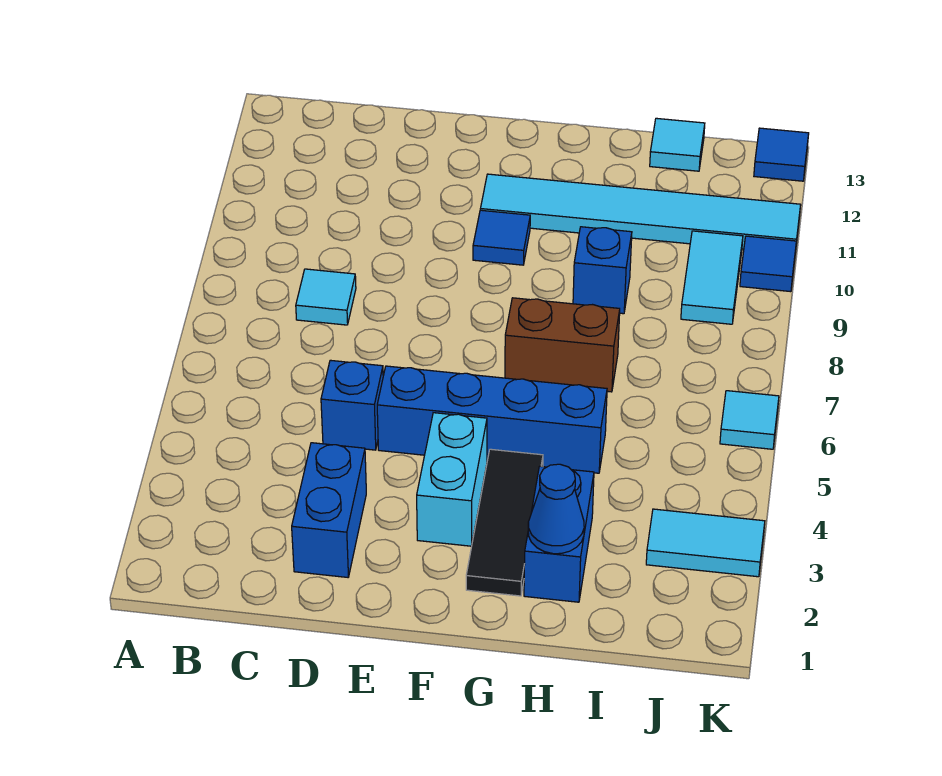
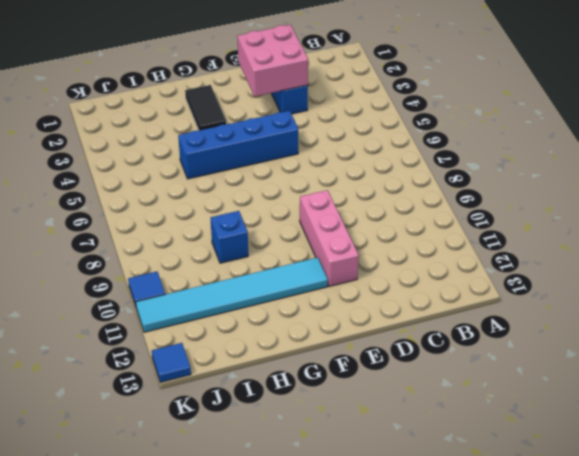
pink 2x2 brick [237,25,308,96] -> none
pink 1x3 brick [300,190,359,287] -> none
black 1x2 tile [185,85,226,130] -> black 1x3 tile [466,449,543,596]
none -> cyan 1x1 tile [296,269,356,325]
none -> blue 1x1 brick [321,360,383,450]
none -> cyan 1x2 brick [417,413,487,546]

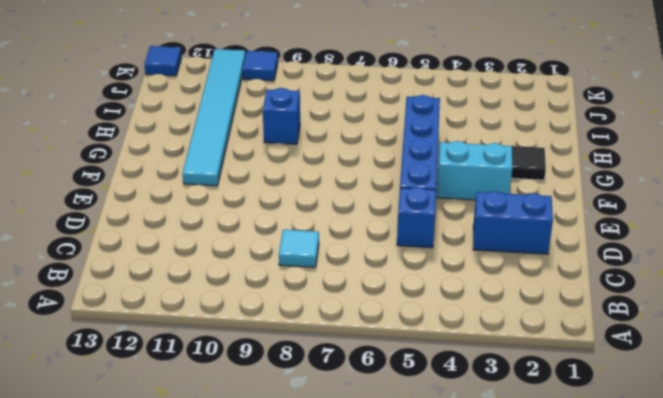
none -> blue 1x1 tile [473,210,530,265]
none -> brown 1x2 brick [505,298,620,392]
none -> blue 1x2 brick [524,466,594,602]

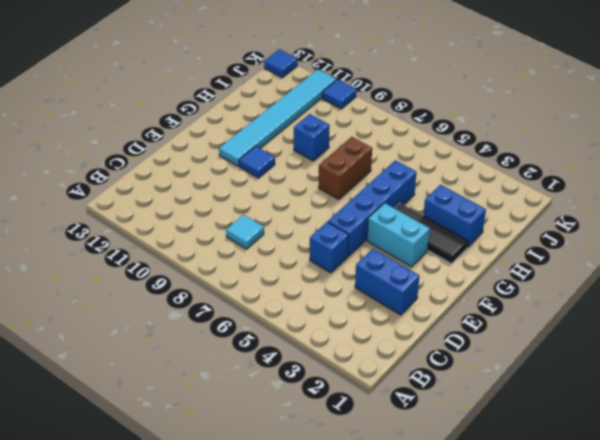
none -> cyan 1x1 tile [650,118,705,171]
none -> cyan 1x2 tile [646,509,765,577]
none -> cyan 1x2 tile [681,231,743,324]

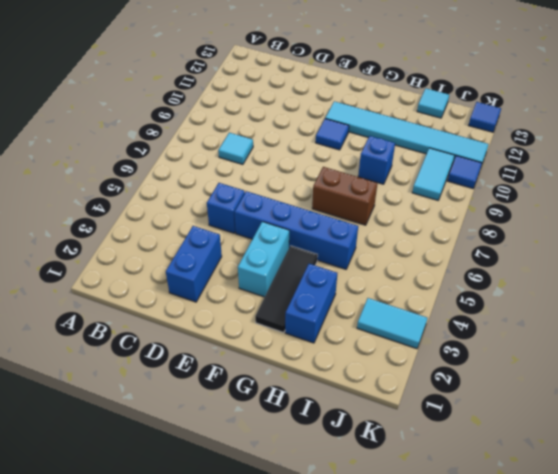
none -> cyan 1x1 tile [720,391,779,449]
none -> blue 1x1 cone [528,464,584,554]

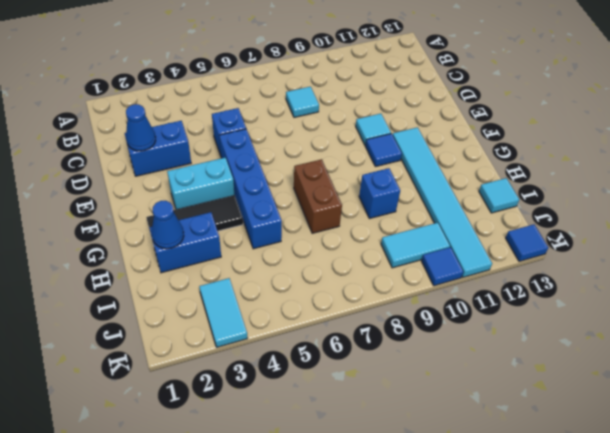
blue 1x1 cone [126,104,156,151] -> none
cyan 1x1 tile [356,114,391,146] -> cyan 1x1 tile moved to [720,391,779,449]

